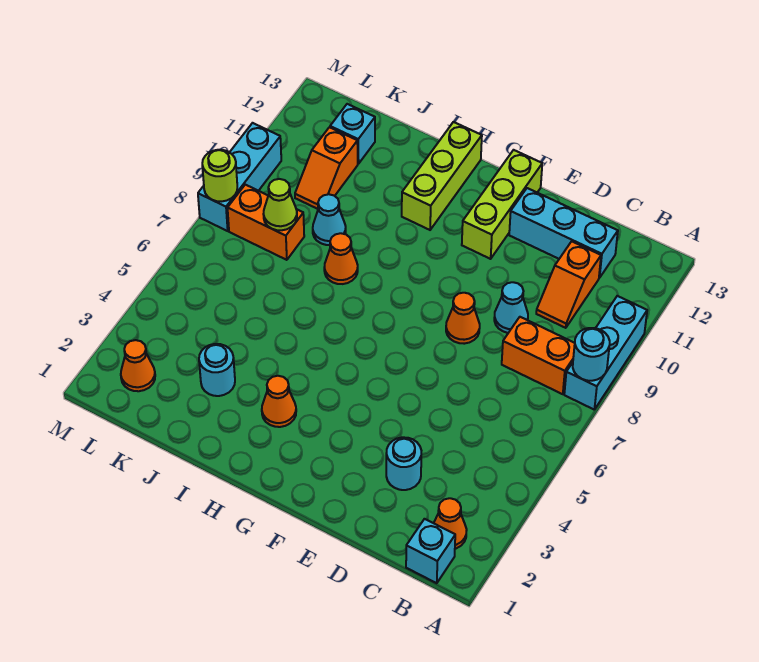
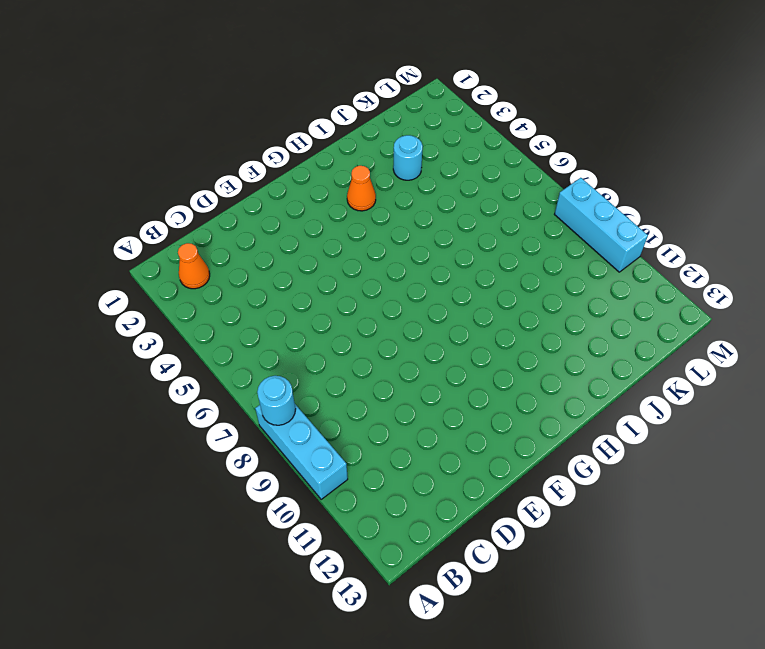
none -> cyan 1x1 brick [406,519,455,583]
none -> orange 1x2 brick [502,317,575,394]
none -> orange 1x2 slope [536,241,601,328]

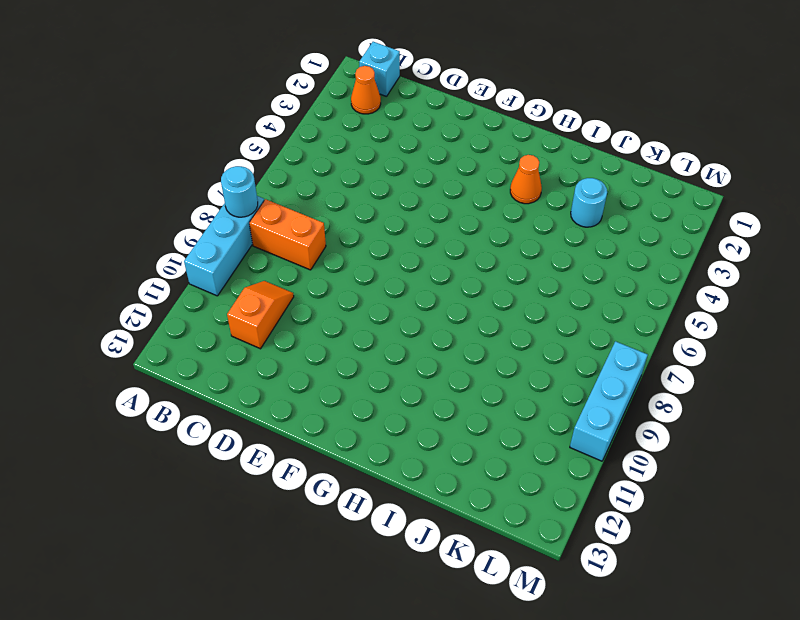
none -> cyan 1x3 brick [509,188,618,278]
none -> cyan 1x1 round brick [386,437,421,490]
none -> cyan 1x1 cone [494,282,528,333]

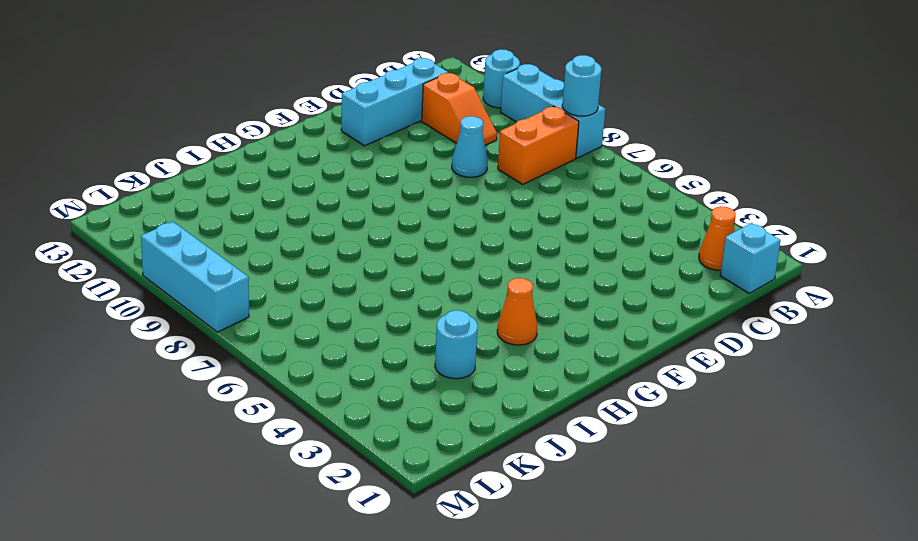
cyan 1x1 round brick [483,49,520,108] -> cyan 1x1 round brick moved to [386,437,421,490]
none -> orange 1x1 cone [446,293,480,344]
none -> lime 1x3 brick [462,150,542,259]
none -> lime 1x3 brick [402,122,482,230]

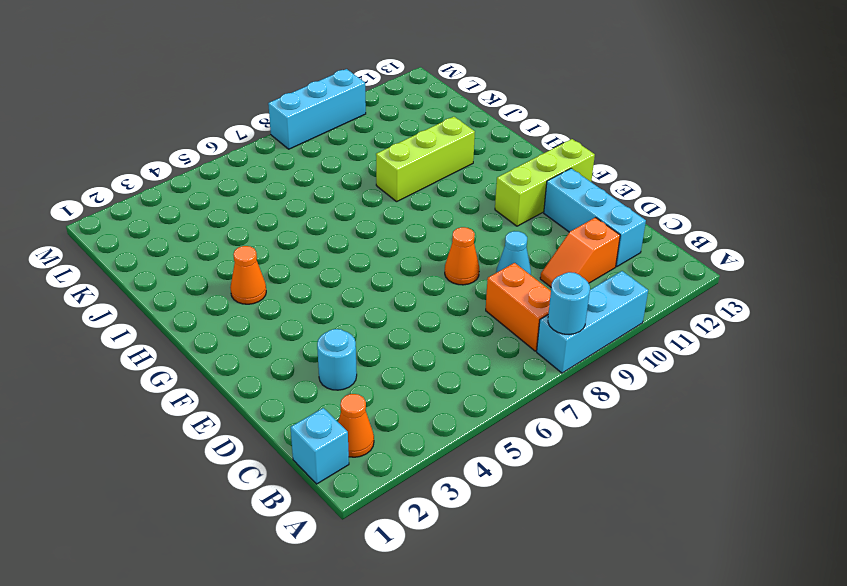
lime 1x3 brick [376,117,475,202] -> lime 1x3 brick moved to [402,122,482,230]
none -> orange 1x1 cone [324,233,358,284]
none -> cyan 1x1 round brick [199,344,235,396]
none -> cyan 1x1 cone [313,194,346,245]

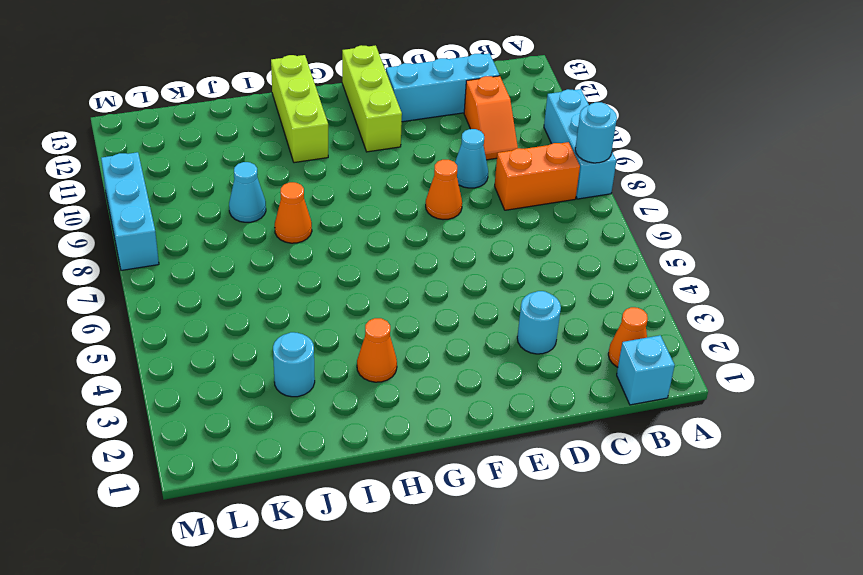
none -> orange 1x2 brick [228,185,304,260]
none -> orange 1x2 slope [295,127,358,209]
none -> cyan 1x1 brick [330,104,375,164]

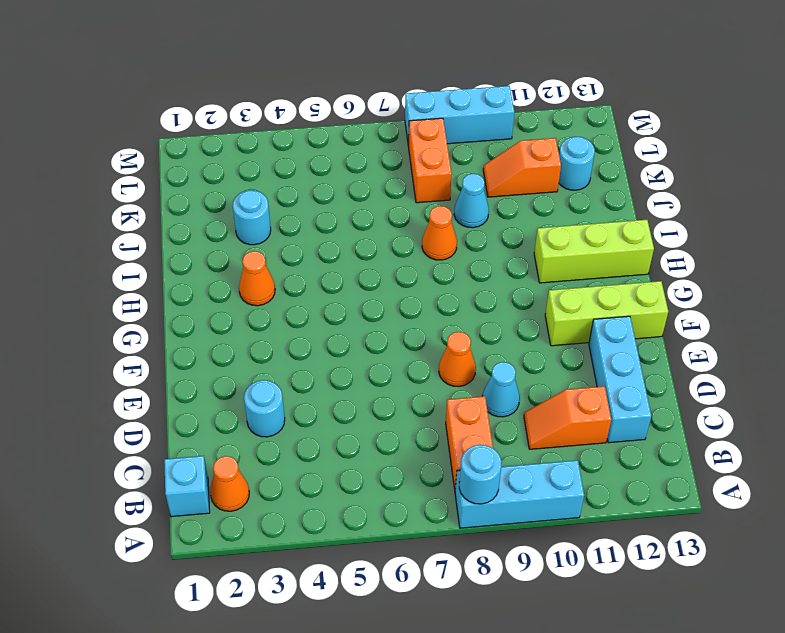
cyan 1x1 round brick [559,137,595,190] -> cyan 1x1 brick [330,104,375,164]
none -> orange 1x1 cone [121,340,155,391]
none -> lime 1x1 cone [263,179,297,230]
none -> lime 1x1 round brick [202,150,237,201]

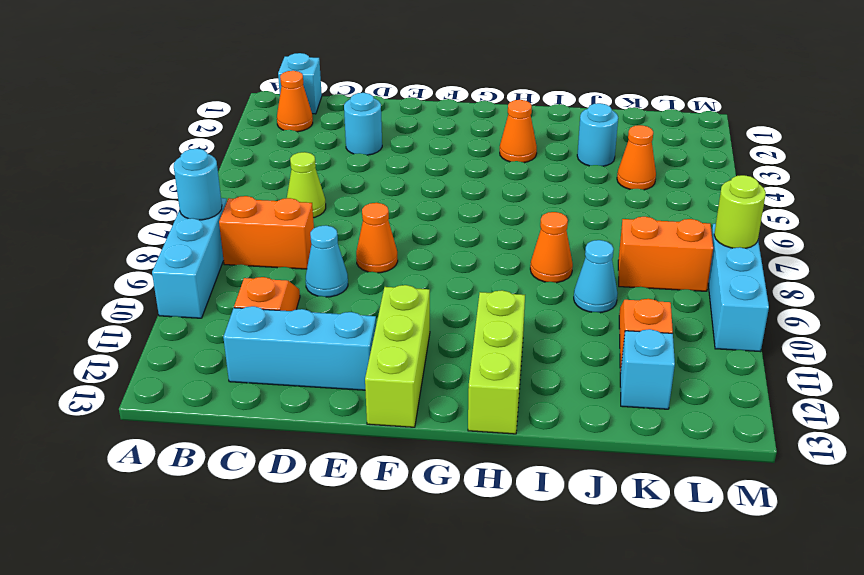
lime 1x1 cone [287,152,326,218] -> lime 1x1 cone moved to [263,179,297,230]
orange 1x1 cone [617,125,656,190] -> orange 1x1 cone moved to [121,340,155,391]

